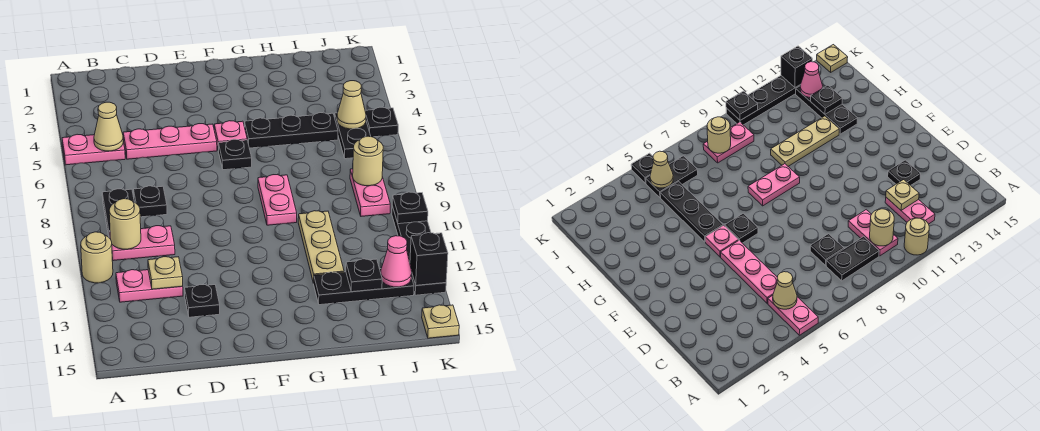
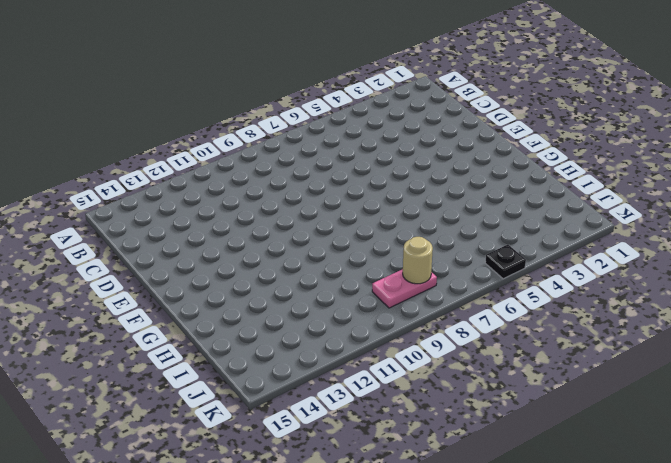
none -> pink 1x2 plate [62,134,125,165]
none -> tan 1x1 round brick [81,232,113,283]
none -> black 1x2 plate [102,189,134,236]

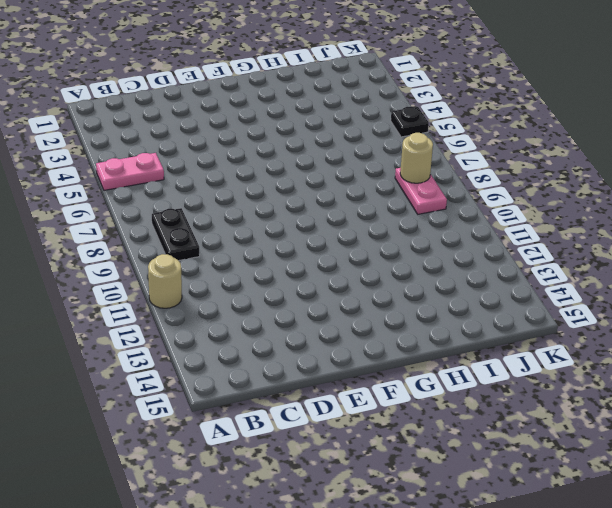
none -> pink 1x2 plate [109,226,175,261]
none -> pink 1x2 plate [116,270,183,302]
none -> pink 1x3 plate [123,124,217,159]

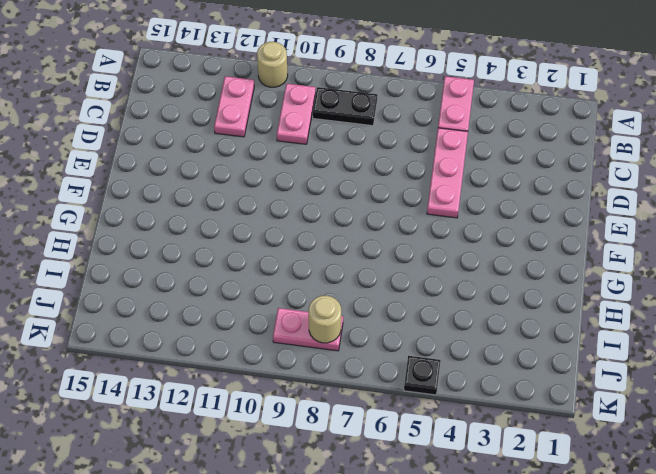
none -> black 1x1 plate [134,186,167,217]
none -> black 1x1 plate [185,285,220,317]
none -> pink 1x1 plate [214,121,247,151]

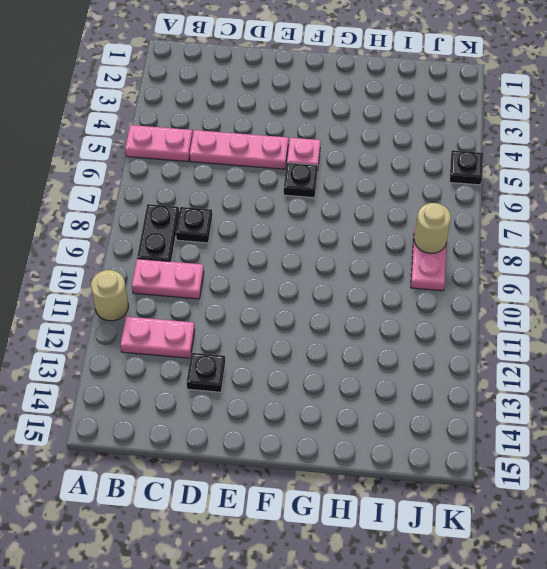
none -> black 1x3 plate [245,113,338,148]
none -> pink 1x2 plate [258,175,297,225]
none -> tan 1x3 plate [298,211,344,283]

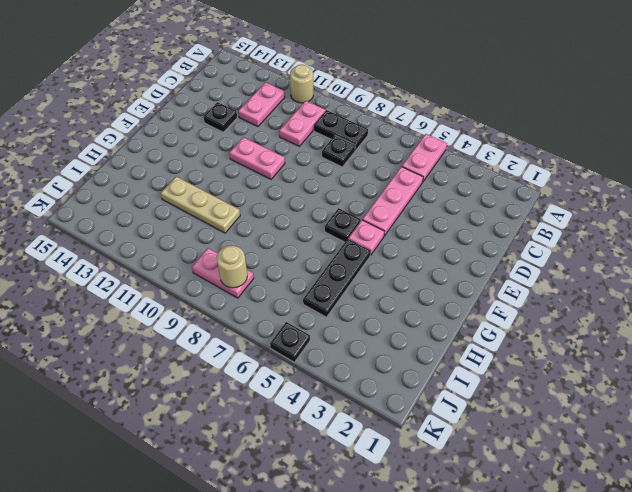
pink 1x2 plate [229,137,285,179] -> pink 1x2 plate moved to [258,175,297,225]
none -> black 1x3 plate [314,269,414,305]
none -> black 1x2 plate [335,113,371,159]
none -> black 1x4 plate [392,206,446,295]

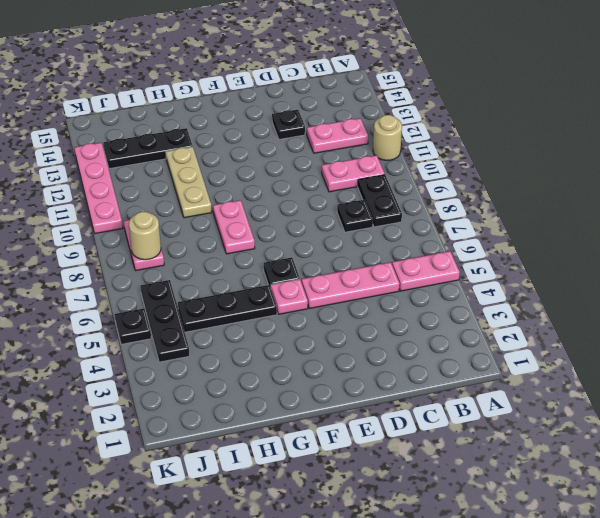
black 1x3 plate [141,280,190,362] -> black 1x2 plate [335,113,371,159]
pink 1x4 plate [74,143,123,234] -> black 1x4 plate [392,206,446,295]
none -> tan 1x1 plate [422,305,459,338]
none -> tan 1x1 cone [94,102,123,151]
none -> tan 1x1 round brick [109,199,141,249]

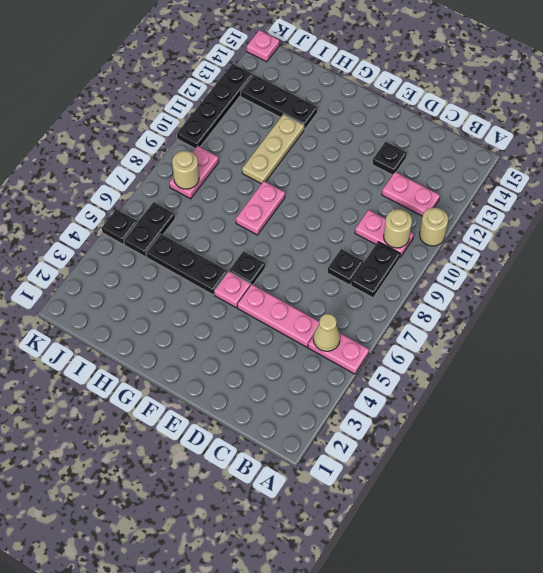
pink 1x1 plate [247,30,279,62] -> tan 1x1 plate [422,305,459,338]
none -> tan 1x1 plate [148,257,183,289]
none -> black 1x1 plate [346,259,382,292]
none -> tan 1x1 cone [337,81,366,129]

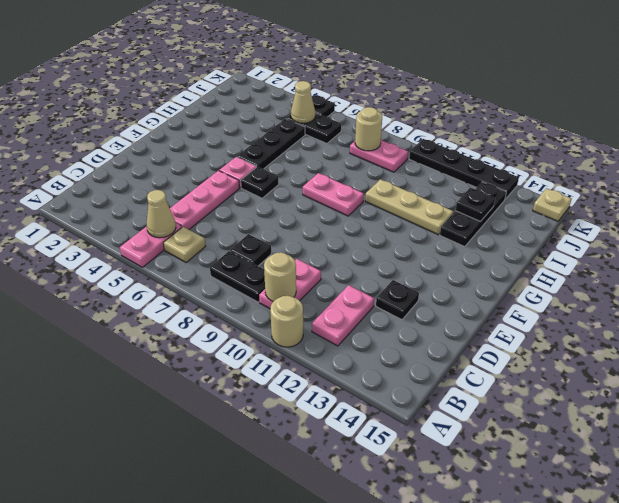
tan 1x1 plate [164,227,206,262] -> tan 1x1 plate moved to [148,257,183,289]
none -> pink 1x1 cone [381,236,412,287]
none -> black 1x1 plate [392,192,428,224]
none -> black 1x1 brick [410,233,448,285]

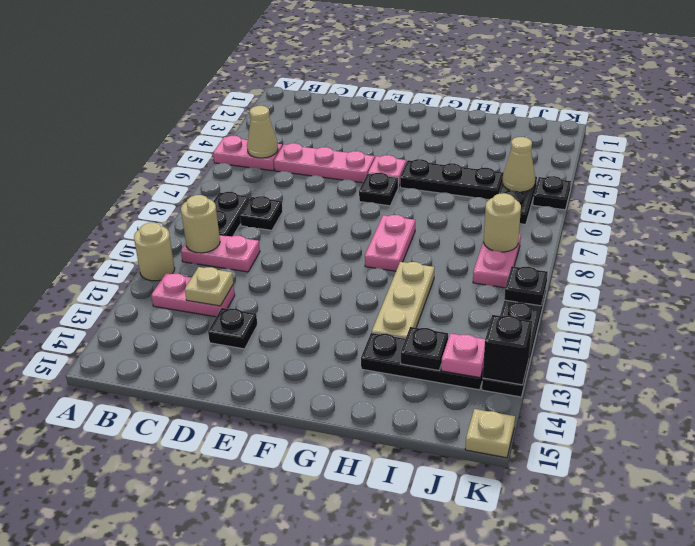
pink 1x1 plate [441,333,485,378] -> pink 1x1 cone [381,236,412,287]

